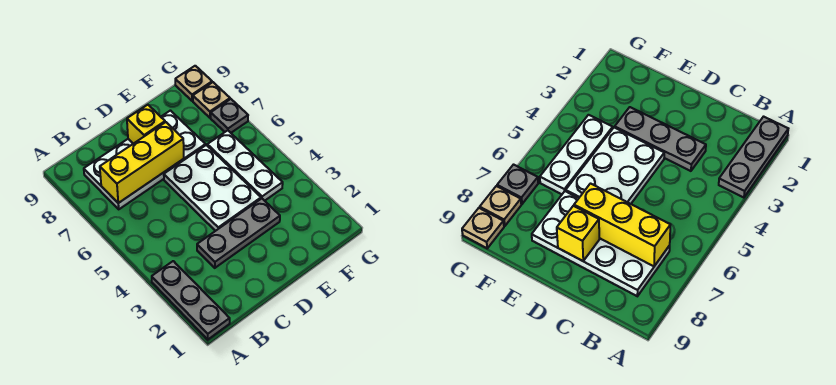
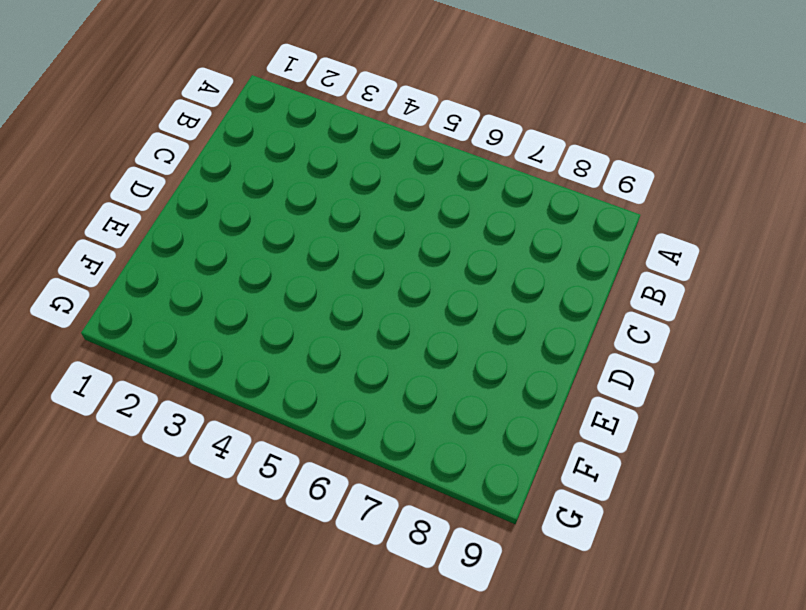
none -> grey 1x3 plate [152,261,230,340]
none -> white 2x4 plate [84,111,205,209]

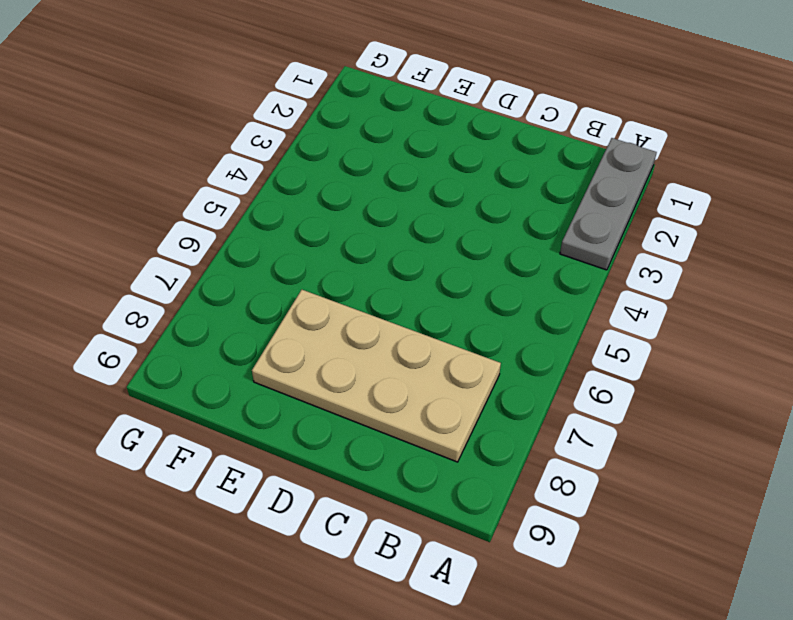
tan 2x4 plate [252,290,501,462] -> white 2x4 plate [84,111,205,209]
none -> grey 1x3 plate [197,199,280,268]
none -> white 2x3 plate [164,145,261,231]

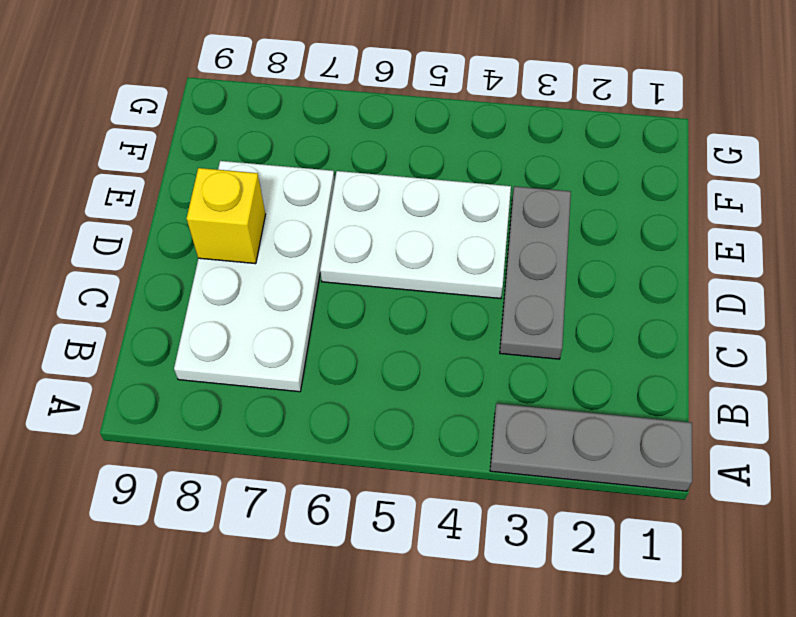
none -> white 1x3 plate [207,130,283,201]
none -> grey 1x1 plate [211,99,248,133]

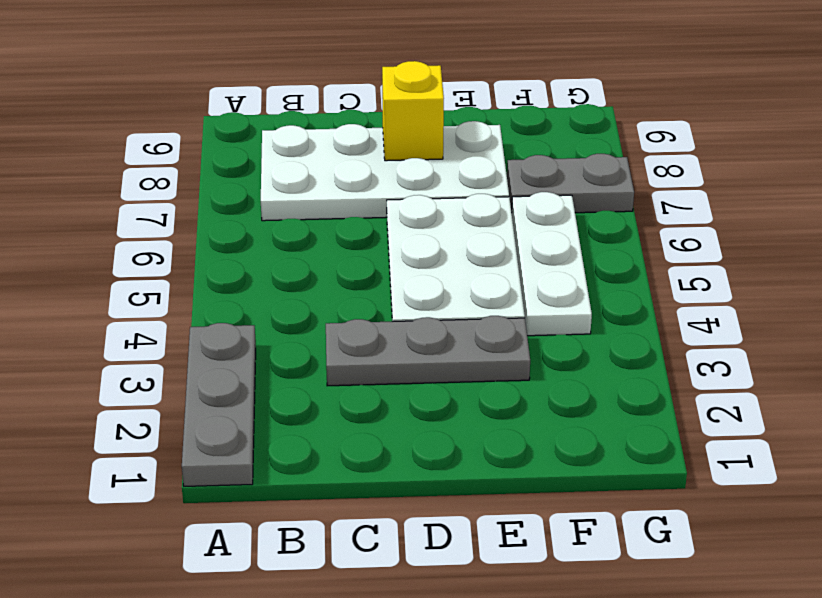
grey 1x2 plate [507,154,634,213] -> grey 1x1 plate [211,99,248,133]
none -> tan 1x1 plate [193,82,230,118]
none -> tan 1x1 plate [175,66,212,101]

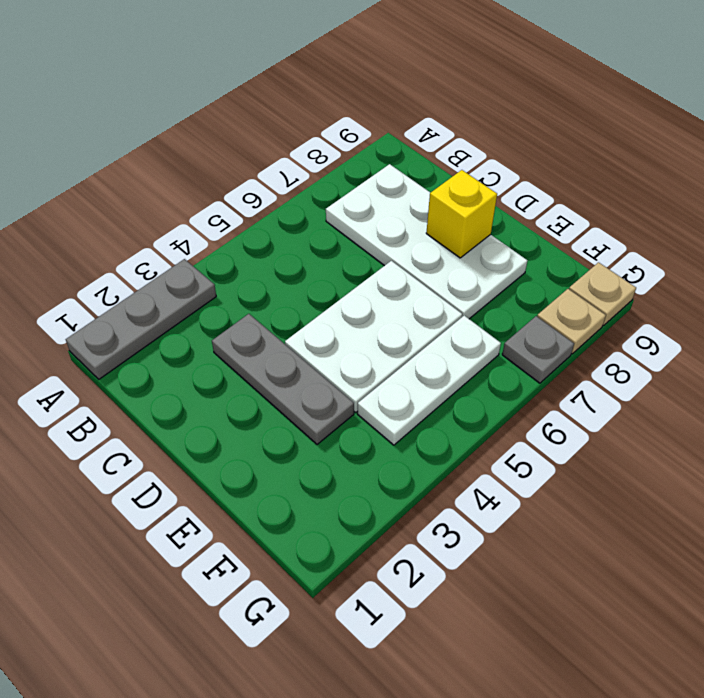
none -> yellow 1x3 brick [100,122,184,203]

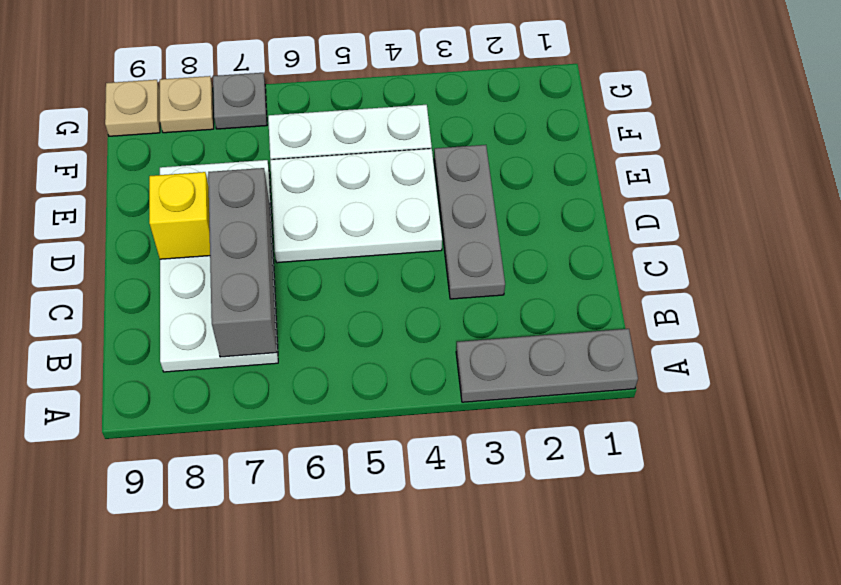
grey 1x3 brick [208,168,277,357] -> yellow 1x3 brick [100,122,184,203]

